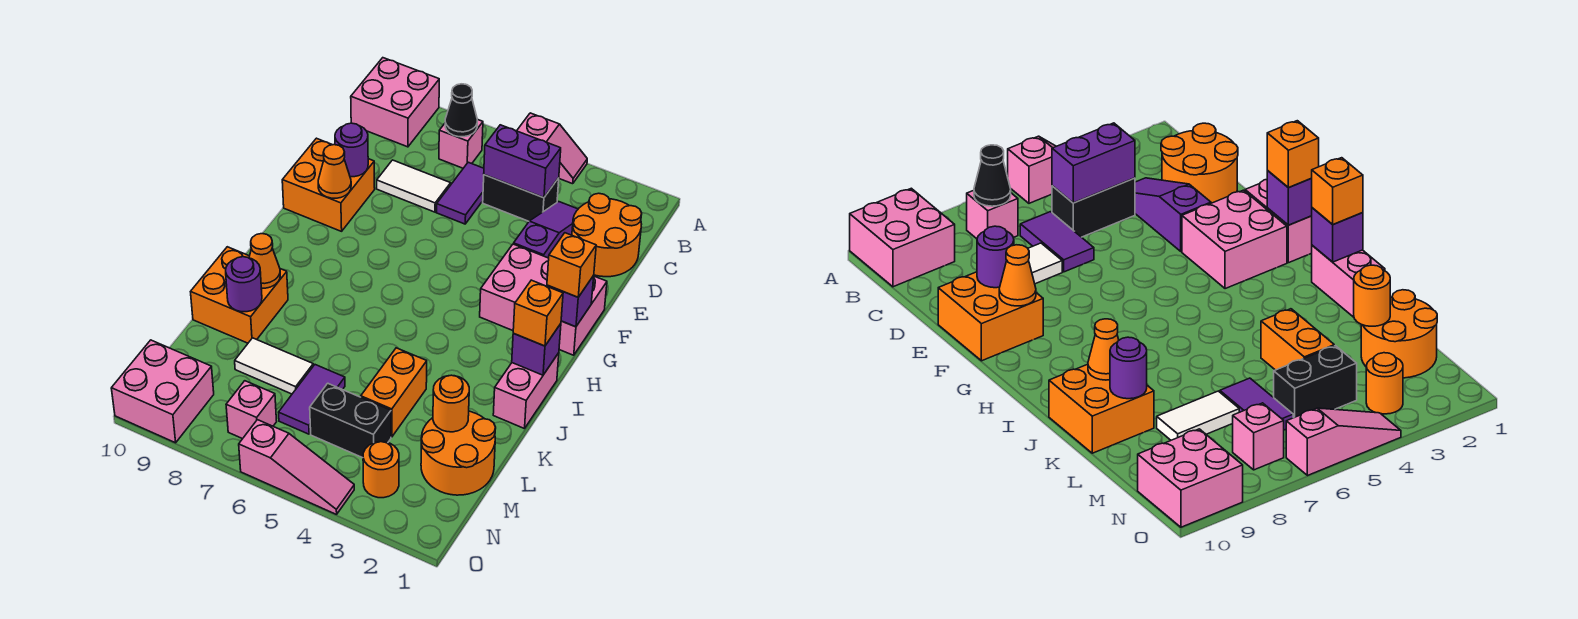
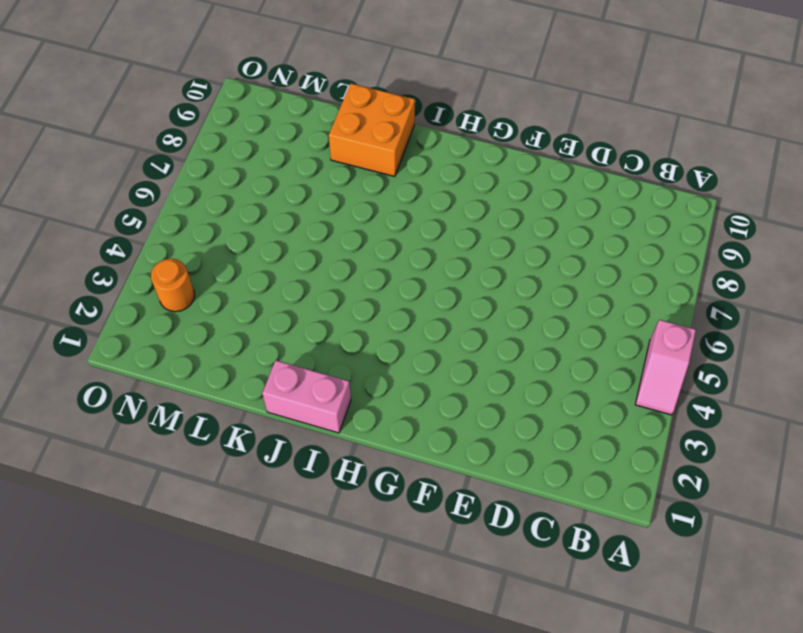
none -> pink 2x2 brick [351,58,439,147]
none -> pink 1x1 brick [439,119,483,168]
none -> orange 2x2 round brick [572,193,642,277]
none -> purple 1x3 slope [514,202,578,258]

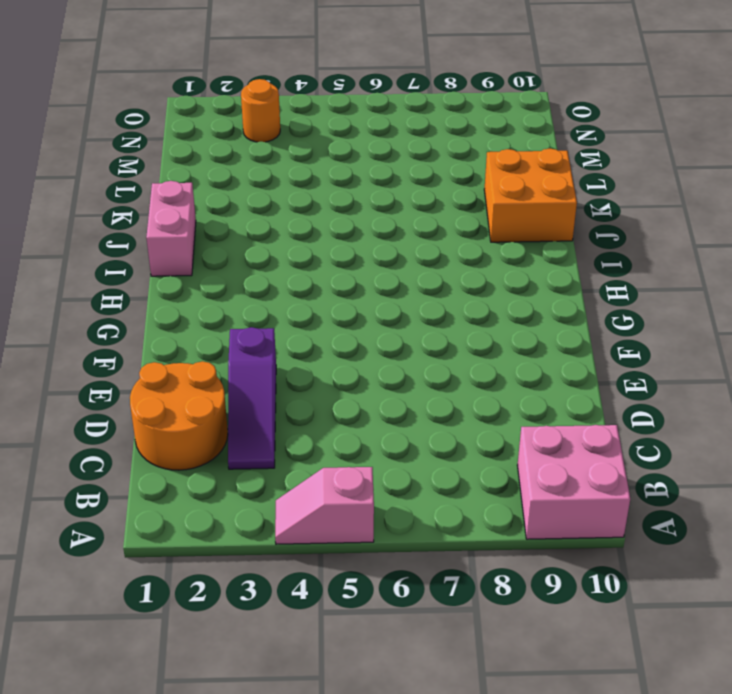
none -> pink 1x1 brick [439,119,483,168]
none -> black 1x2 brick [483,175,559,221]
none -> purple 1x2 tile [436,162,484,224]
none -> white 1x2 tile [377,160,451,212]

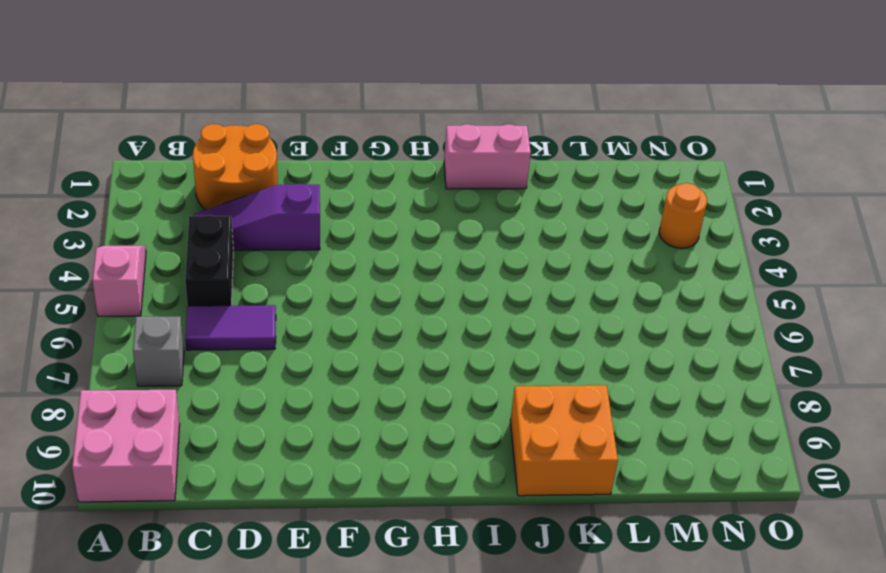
grey 1x1 brick [133,316,184,386] -> pink 1x1 brick [439,119,483,168]
none -> white 1x2 tile [377,160,451,212]
none -> orange 2x2 brick [282,138,375,231]
none -> pink 1x2 brick [559,276,607,355]
none -> pink 2x2 brick [480,244,549,331]

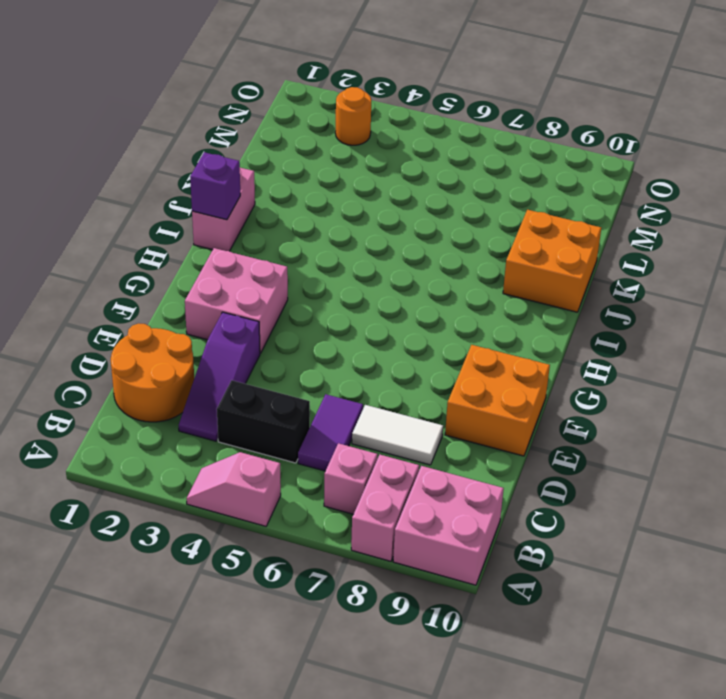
pink 1x2 brick [351,455,419,561] -> pink 1x2 brick moved to [559,276,607,355]
none -> orange 1x2 brick [361,348,427,437]
none -> orange 2x2 round brick [421,411,496,495]
none -> purple 1x2 tile [279,365,345,434]
none -> white 1x2 tile [235,338,313,394]

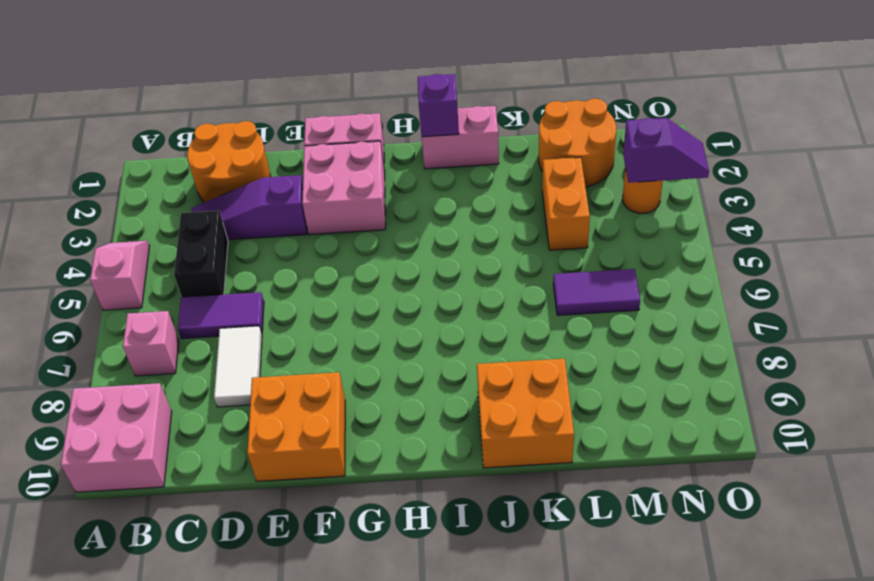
orange 1x2 brick [542,157,590,250] -> orange 1x2 brick turned to [361,348,427,437]
purple 1x2 slope [623,118,709,183] -> none
none -> white 1x2 tile [235,338,313,394]
none -> black 1x2 brick [310,383,391,458]
none -> pink 1x1 brick [226,381,277,439]
none -> pink 2x2 brick [111,340,214,443]

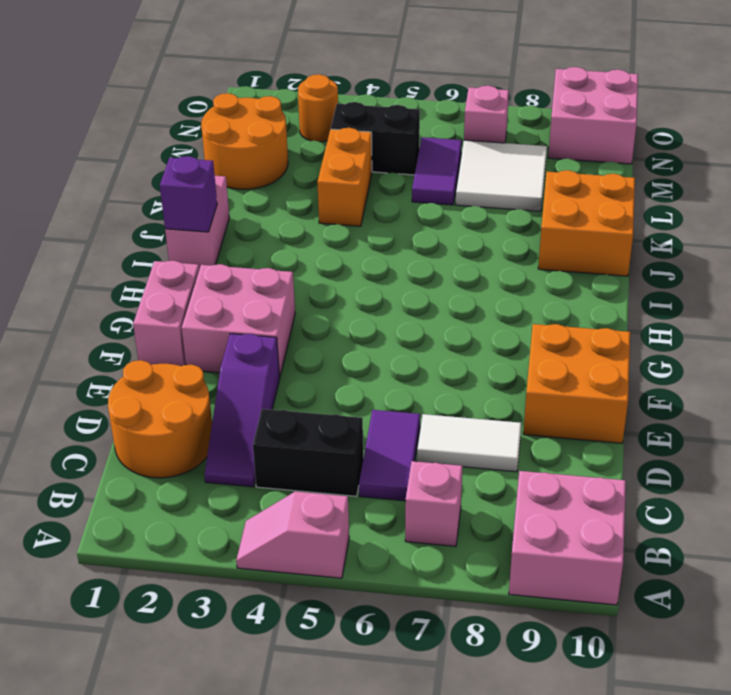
white 2x2 tile [456,140,547,211] -> white 1x2 tile [235,338,313,394]
none -> pink 1x3 slope [239,420,354,514]
none -> black 1x1 cone [445,84,477,137]
none -> purple 1x2 brick [484,125,561,198]
none -> purple 1x1 round brick [335,123,368,177]

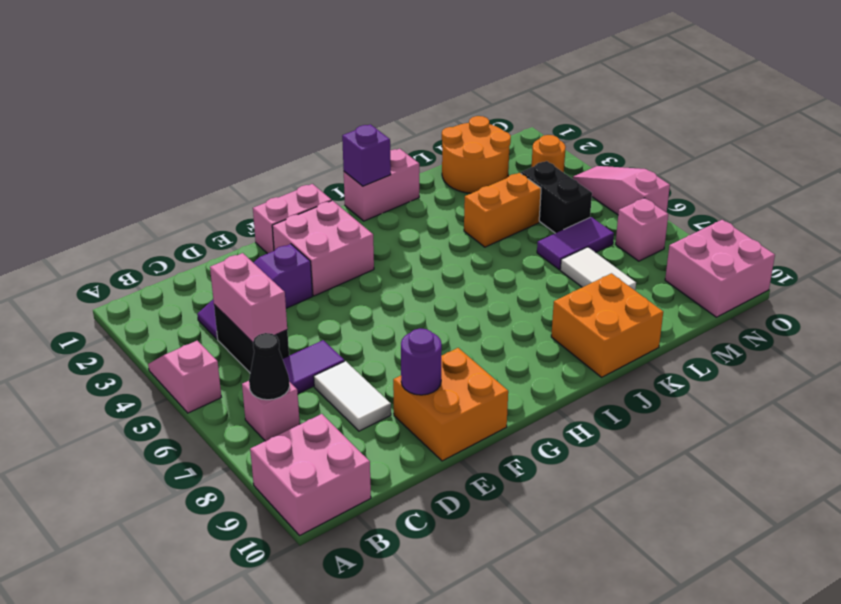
pink 1x2 brick [210,253,287,342] -> purple 1x2 brick [484,125,561,198]
none -> orange 2x2 round brick [572,193,642,277]
none -> orange 1x1 cone [318,145,351,198]
none -> purple 1x1 brick [547,276,594,327]
none -> orange 1x1 cone [249,234,280,288]

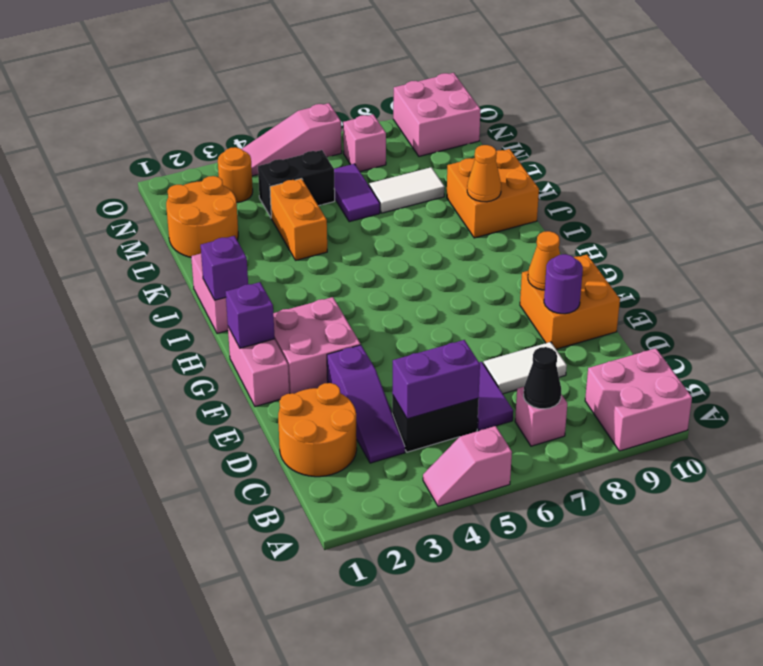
none -> purple 1x1 round brick [226,257,262,312]
none -> orange 1x1 round brick [433,375,469,432]
none -> orange 1x1 brick [547,233,596,297]
none -> orange 1x1 brick [513,280,563,346]

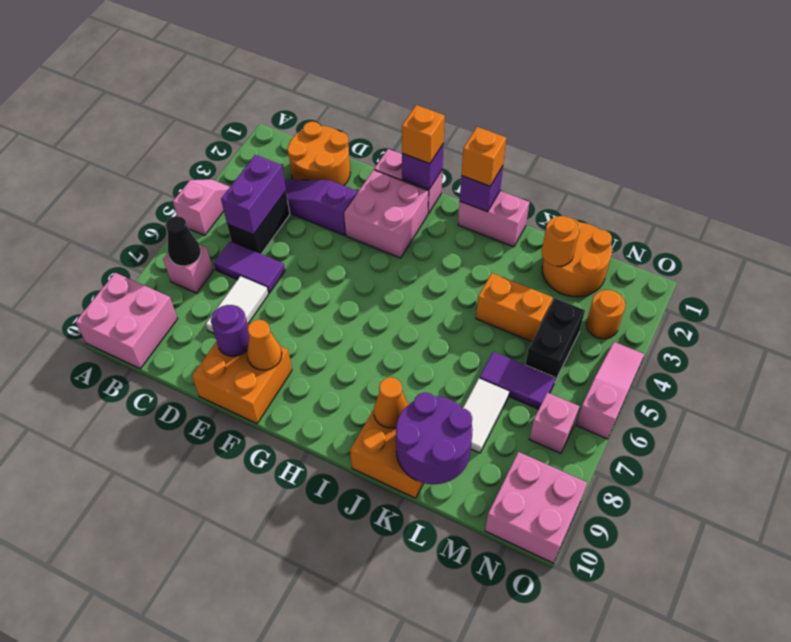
purple 2x2 round brick [396,392,473,484] -> purple 1x1 round brick [226,257,262,312]

